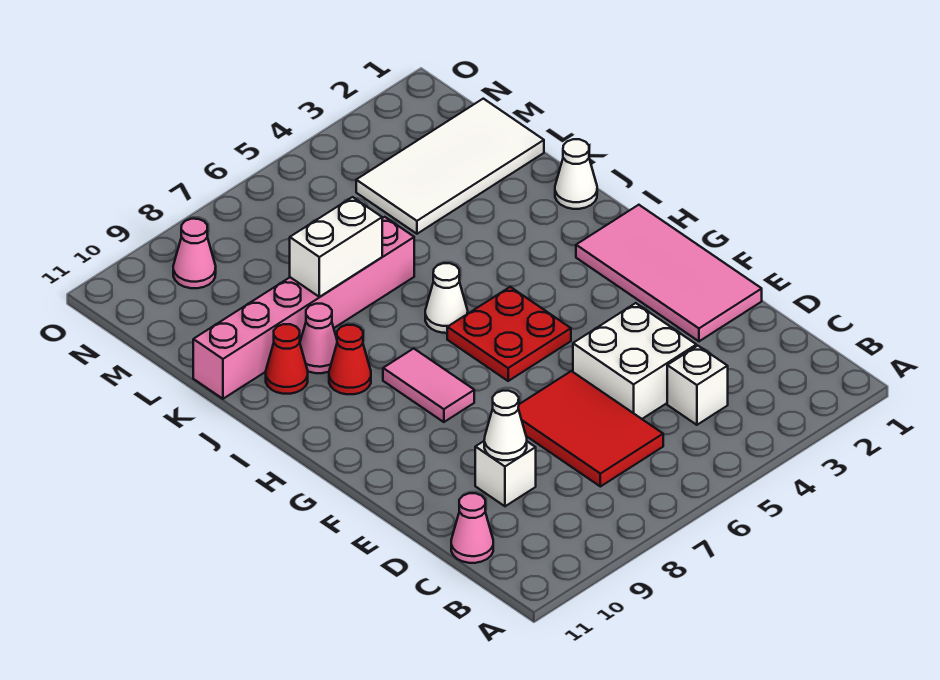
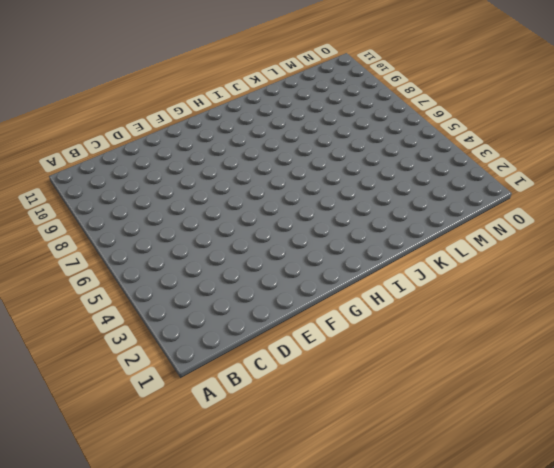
none -> white 1x1 brick [667,346,728,425]
none -> red 2x3 tile [518,371,663,487]
none -> pink 1x1 cone [451,493,493,563]

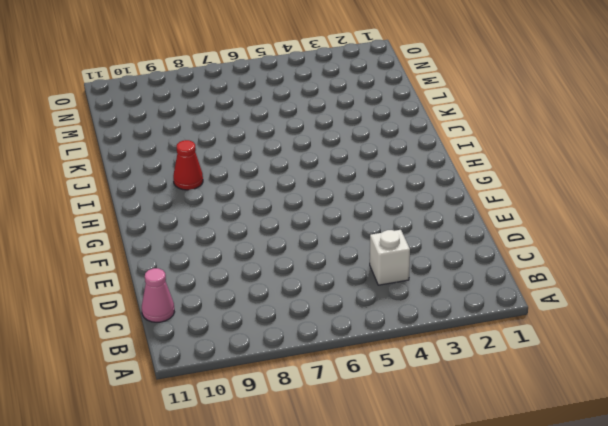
none -> red 2x3 tile [518,371,663,487]
none -> white 2x2 brick [573,303,696,419]
none -> white 1x1 brick [475,441,536,506]

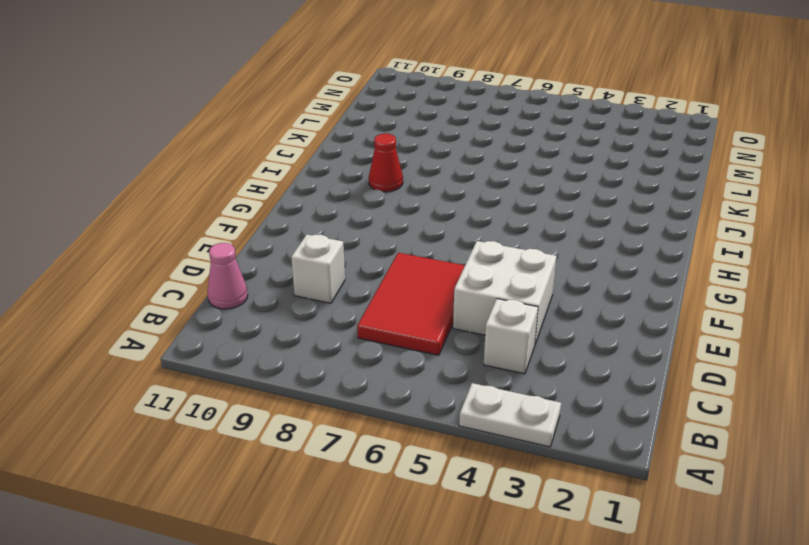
white 1x2 plate [459,383,561,447] -> none
none -> pink 2x4 tile [576,205,762,341]
none -> red 2x2 plate [447,287,571,381]
none -> pink 1x2 tile [383,349,474,422]

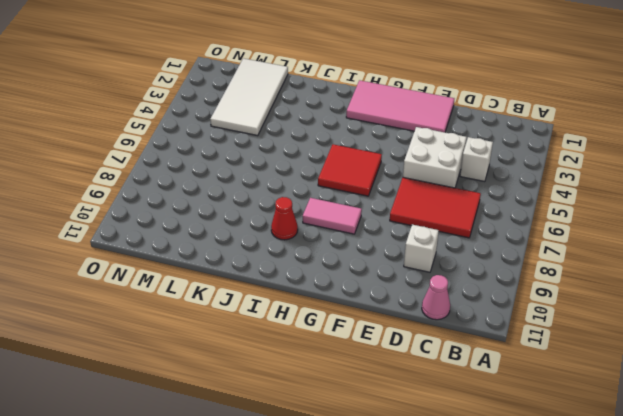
red 2x2 tile [318,144,382,196] -> red 2x2 plate [447,287,571,381]
none -> white 1x1 cone [425,263,468,333]
none -> white 1x1 cone [555,139,597,209]
none -> pink 1x1 cone [300,304,337,373]

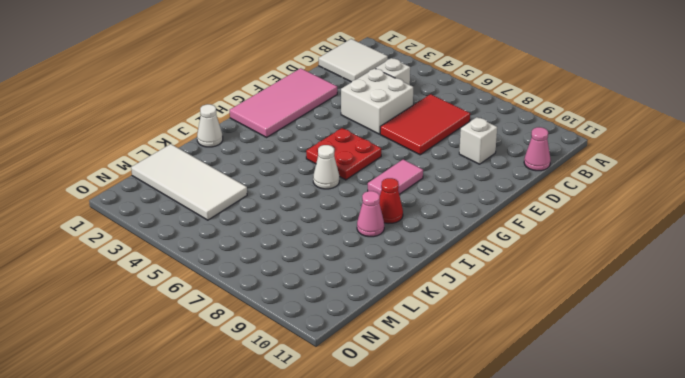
white 2x2 tile [319,39,388,82] -> none
none -> red 1x1 cone [266,324,308,394]
none -> pink 1x6 brick [193,217,414,399]
none -> pink 1x1 cone [173,219,216,288]

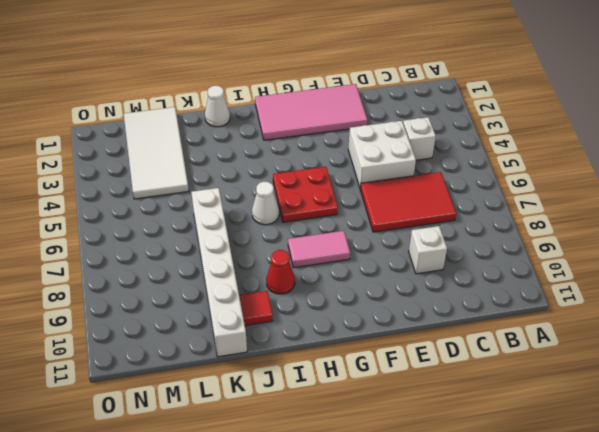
red 1x1 tile [239,291,273,326] -> red 1x1 cone [266,324,308,394]
white 1x6 brick [191,188,247,357] -> pink 1x6 brick [193,217,414,399]
none -> pink 1x1 cone [451,493,493,563]
none -> pink 1x1 cone [300,304,337,373]
none -> pink 1x1 cone [173,219,216,288]

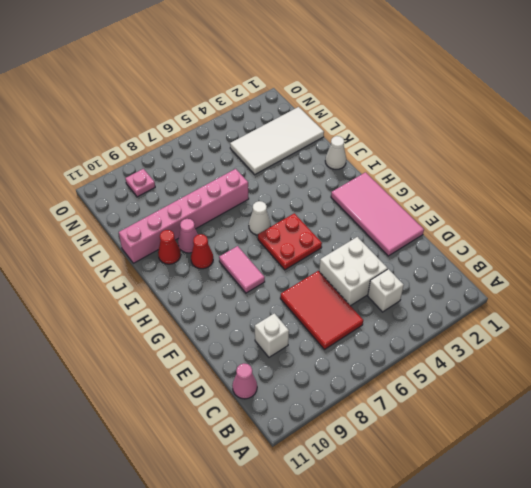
pink 1x1 plate [125,169,155,197] -> pink 1x1 cone [173,219,216,288]
none -> white 1x1 cone [484,391,527,460]
none -> white 1x2 brick [290,197,382,297]

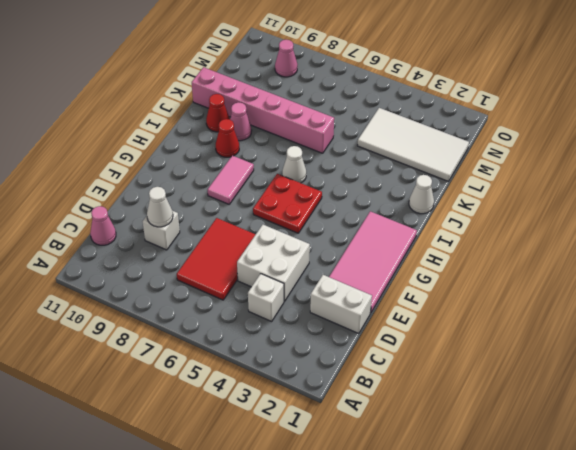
white 1x2 brick [310,275,372,334] -> white 1x2 brick moved to [290,197,382,297]

